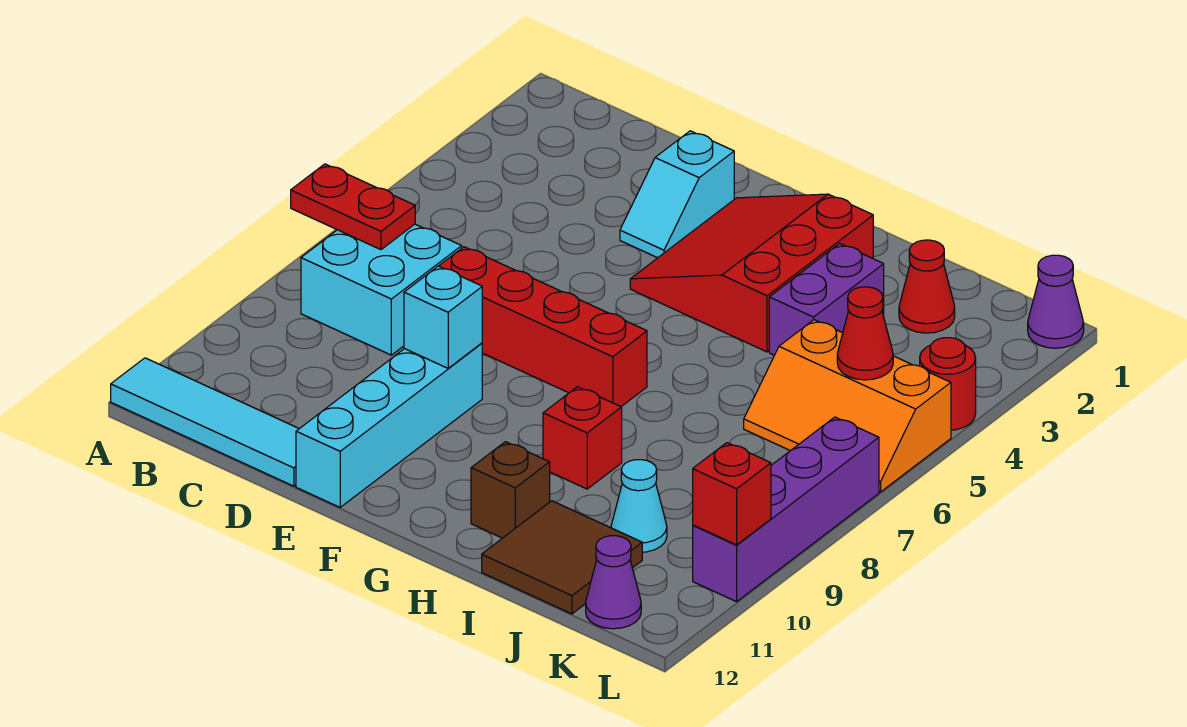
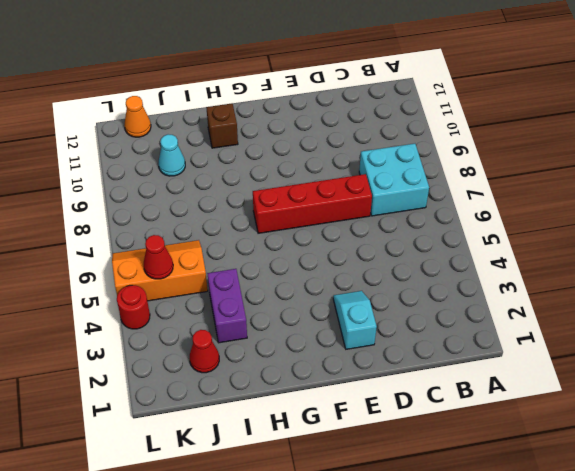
orange 1x1 cone [124,96,151,137] -> purple 1x1 cone [586,536,641,629]
none -> cyan 1x4 tile [111,358,299,486]
none -> cyan 1x4 brick [296,343,482,507]
none -> red 3x3 slope [630,194,873,352]

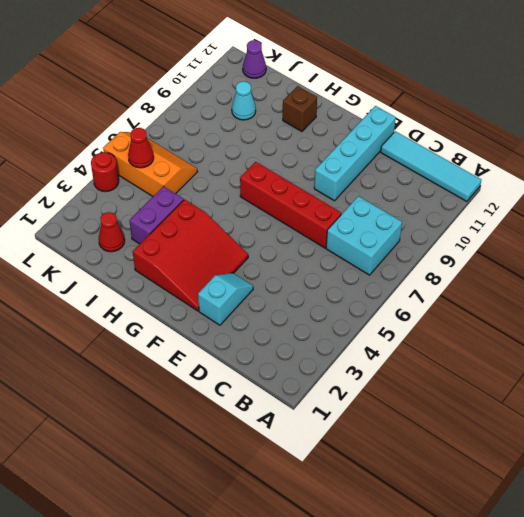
none -> red 1x1 brick [543,387,622,489]
none -> brown 2x2 tile [482,501,642,614]
none -> purple 1x1 cone [1028,255,1084,348]

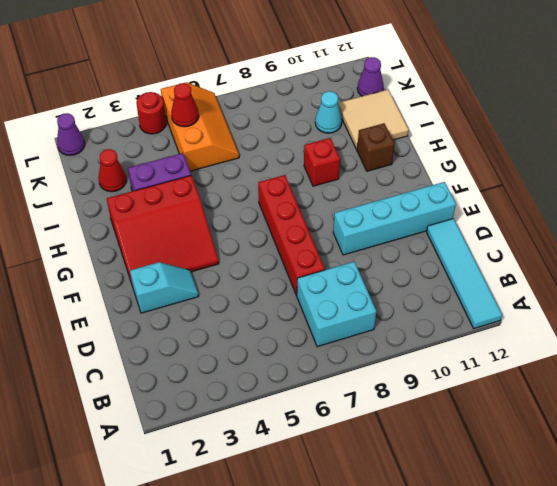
tan 2x2 tile [338,90,409,150] -> brown 2x2 tile [482,501,642,614]
none -> purple 1x4 brick [693,417,879,602]
none -> red 1x2 plate [291,164,415,250]
none -> cyan 1x1 brick [404,266,482,368]

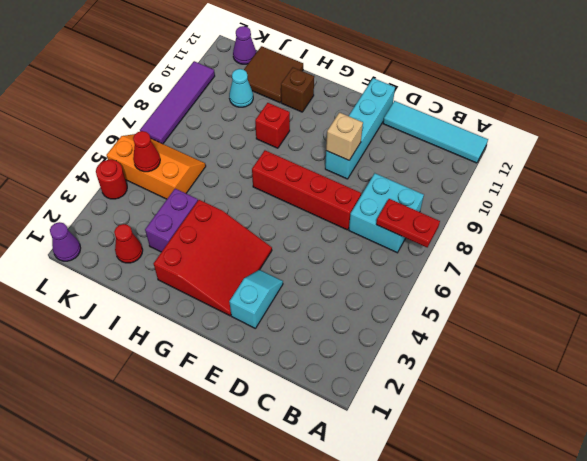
tan 1x1 brick [326,113,363,160] -> cyan 1x1 brick [404,266,482,368]
purple 1x4 tile [140,61,215,144] -> purple 1x4 brick [693,417,879,602]
none -> red 1x1 brick [693,443,771,545]

